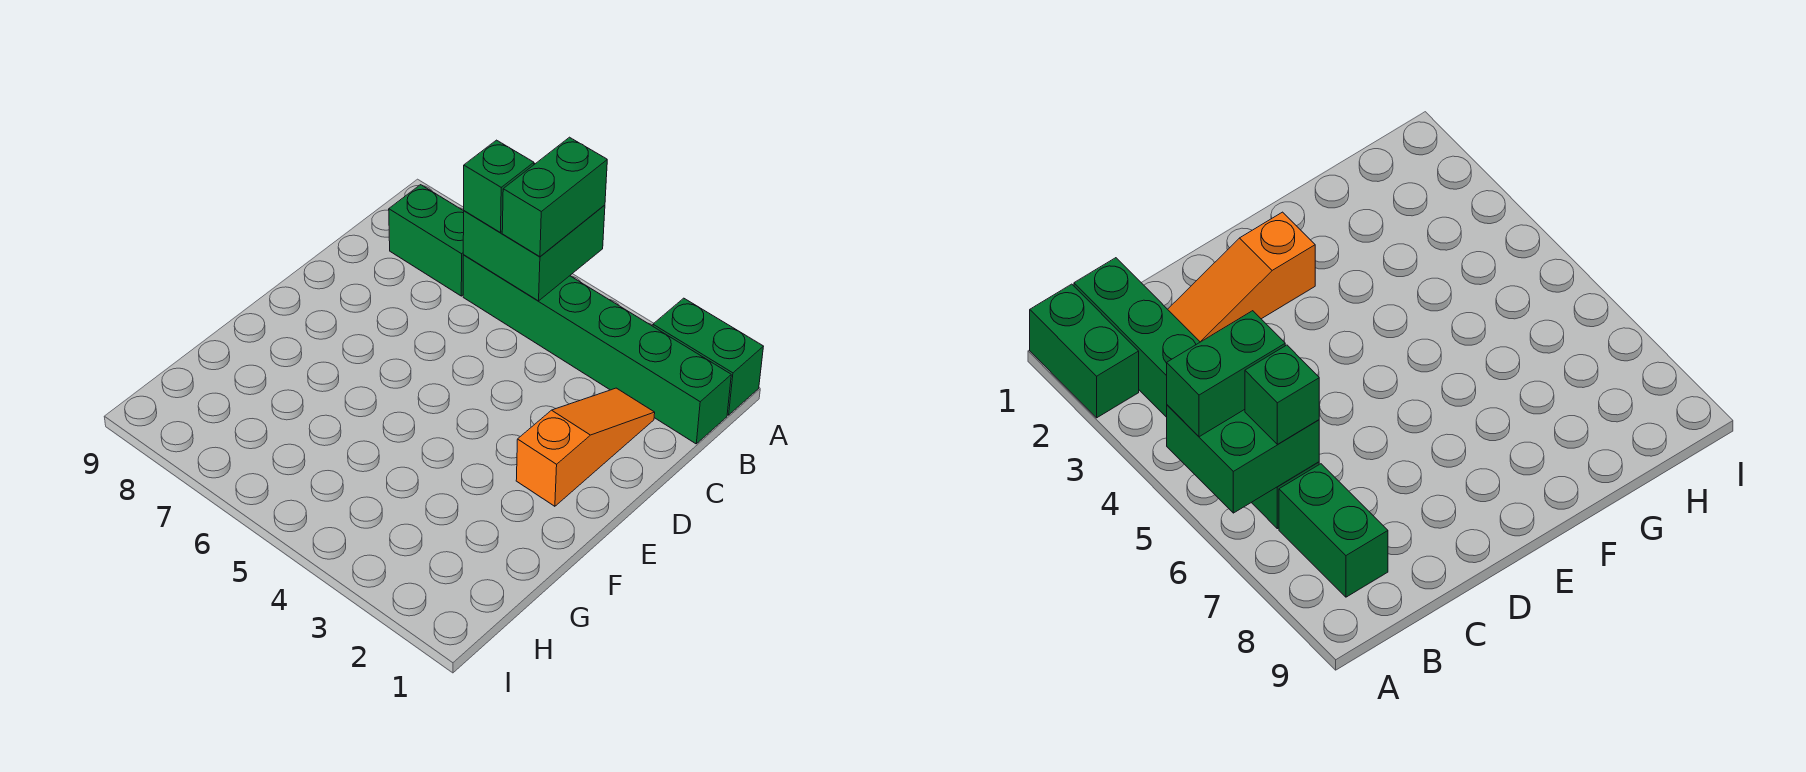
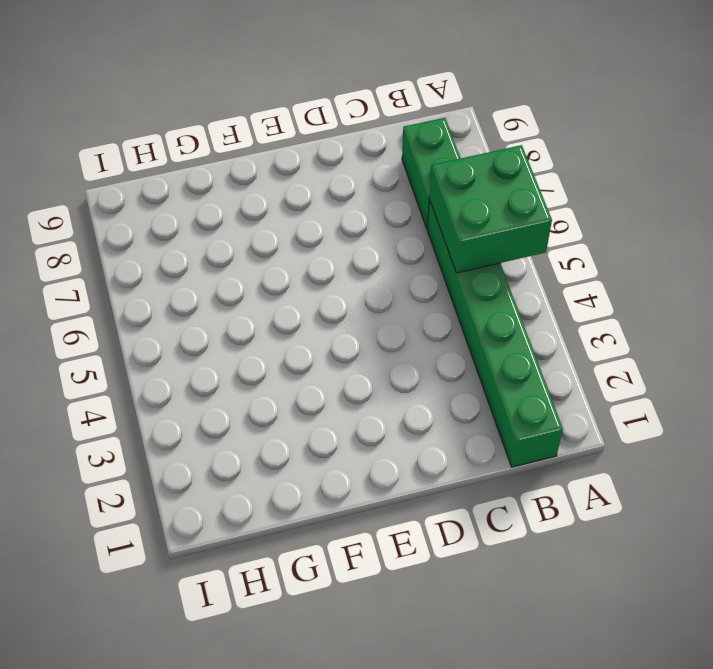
none -> green 1x2 brick [653,298,764,415]
none -> orange 1x3 slope [516,388,655,506]

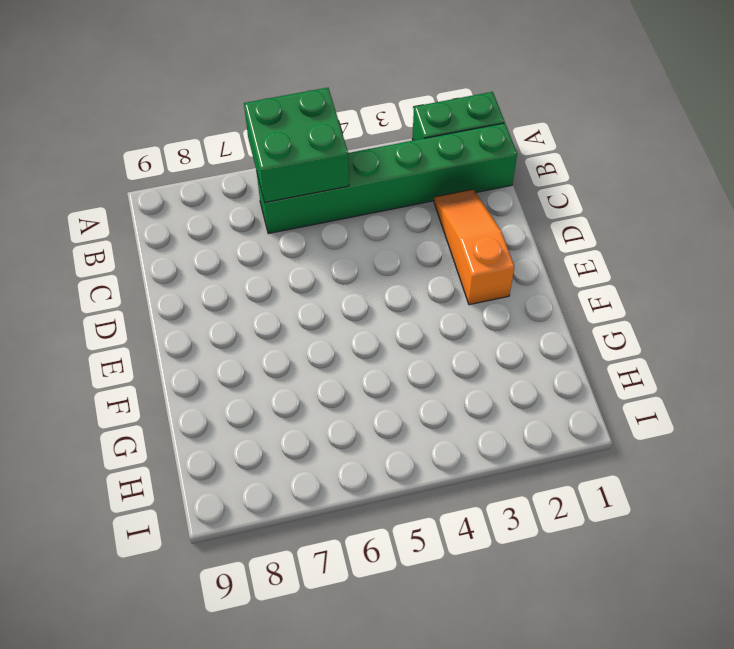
none -> green 1x2 brick [389,185,464,296]
none -> green 1x2 brick [502,137,607,257]

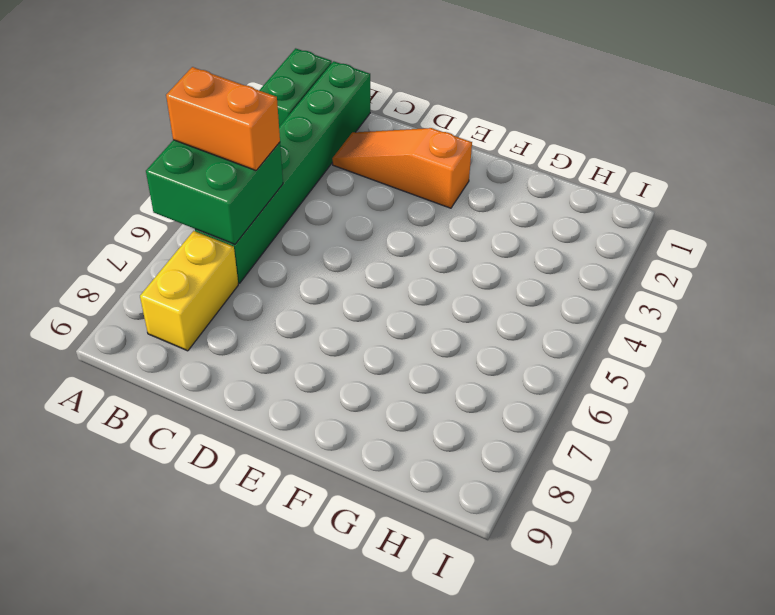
orange 1x2 brick [166,67,280,170] -> green 1x2 brick [502,137,607,257]
yellow 1x2 brick [140,231,238,351] -> green 1x2 brick [389,185,464,296]
none -> green 1x1 brick [464,140,534,233]

